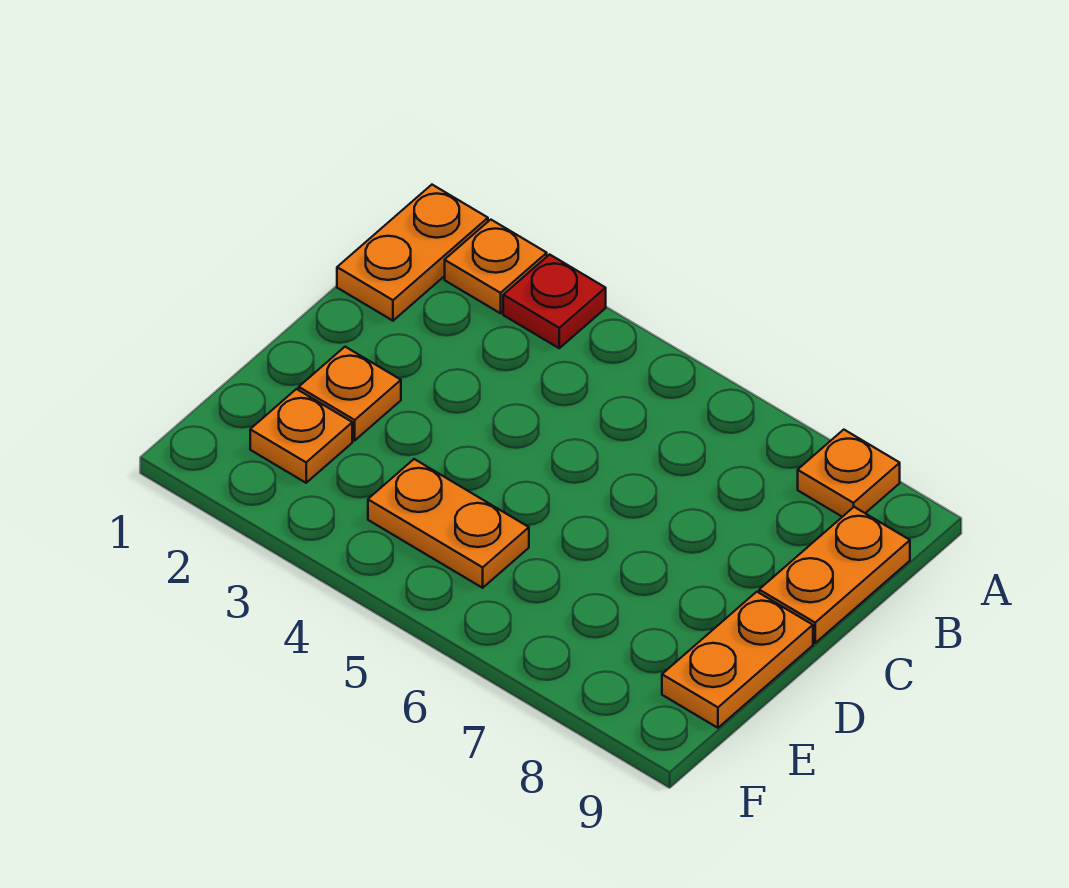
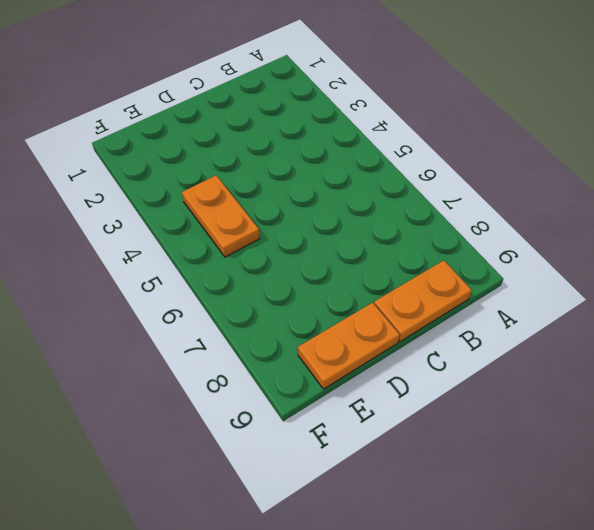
none -> orange 1x2 plate [337,185,488,321]
none -> orange 1x1 plate [445,220,547,313]

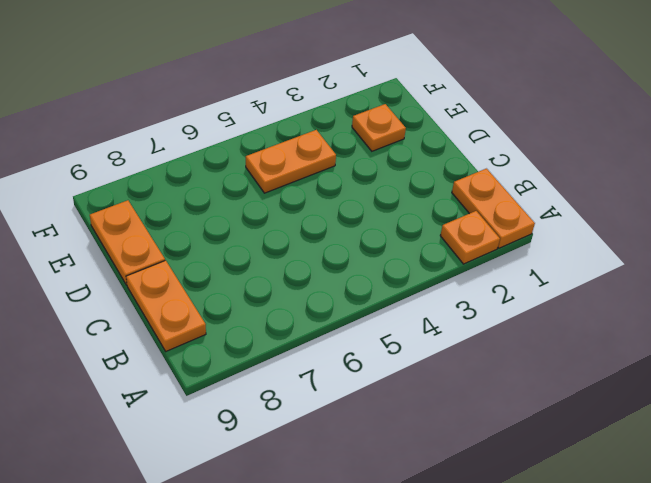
none -> red 1x1 plate [503,254,606,348]
none -> orange 1x1 plate [798,430,900,517]

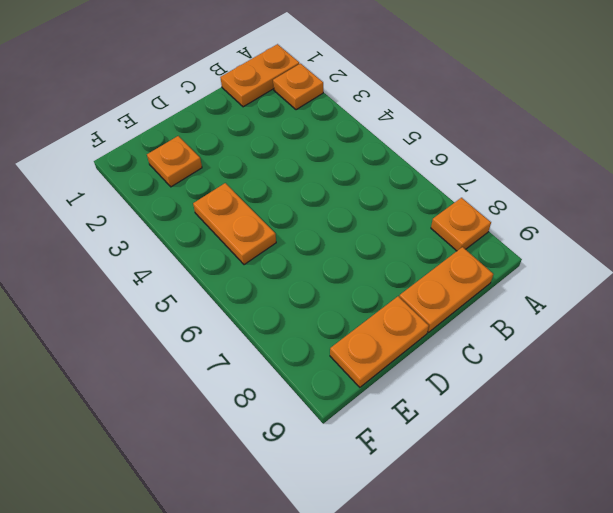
none -> red 1x1 plate [503,254,606,348]
none -> orange 1x1 plate [299,347,401,440]

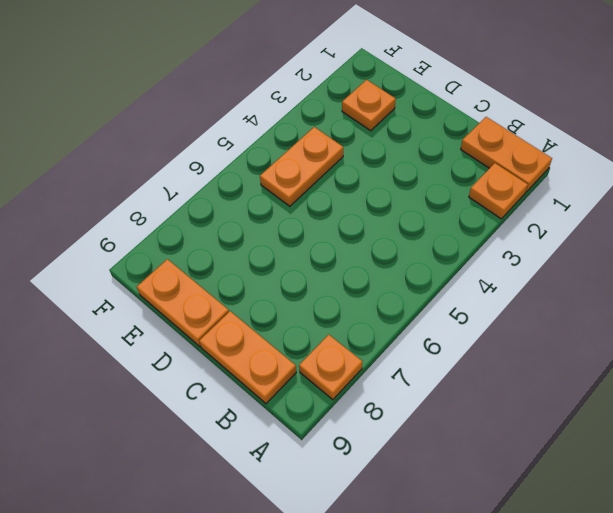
none -> red 1x1 plate [503,254,606,348]
none -> orange 1x1 plate [299,347,401,440]

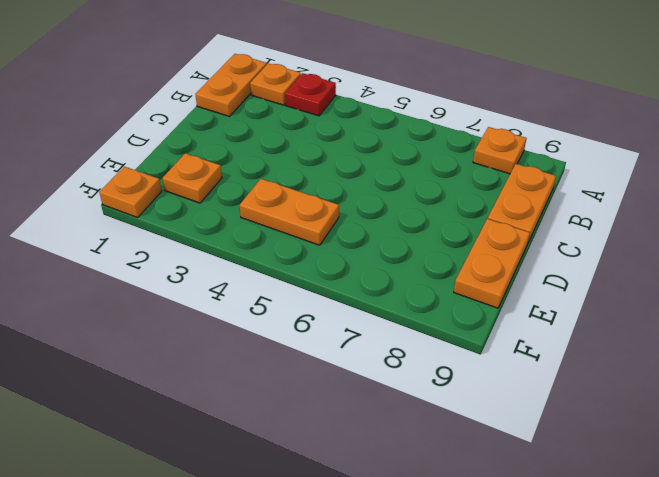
orange 1x1 plate [99,167,162,217] -> orange 1x1 plate moved to [299,347,401,440]

